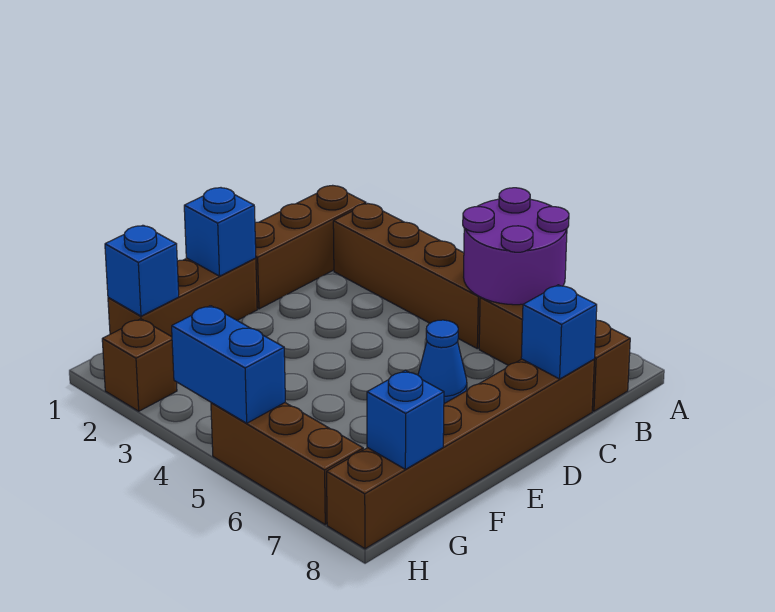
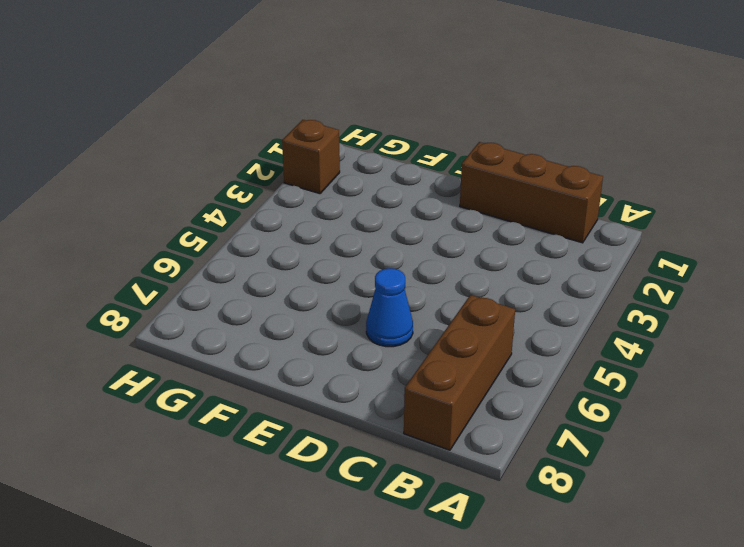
none -> brown 1x4 brick [333,204,481,349]
none -> brown 1x6 brick [327,359,594,549]
none -> brown 1x3 brick [108,258,257,337]

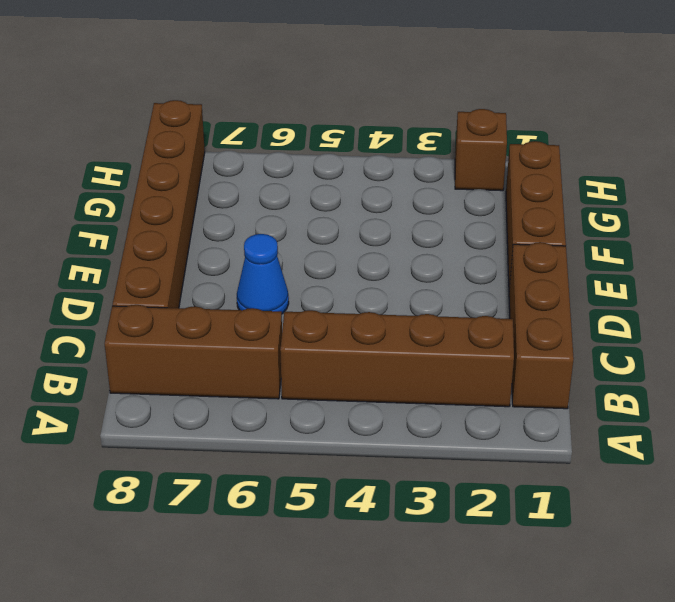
none -> brown 1x3 brick [211,403,363,524]
none -> purple 2x2 round brick [463,188,569,305]
none -> blue 1x1 brick [521,285,597,379]

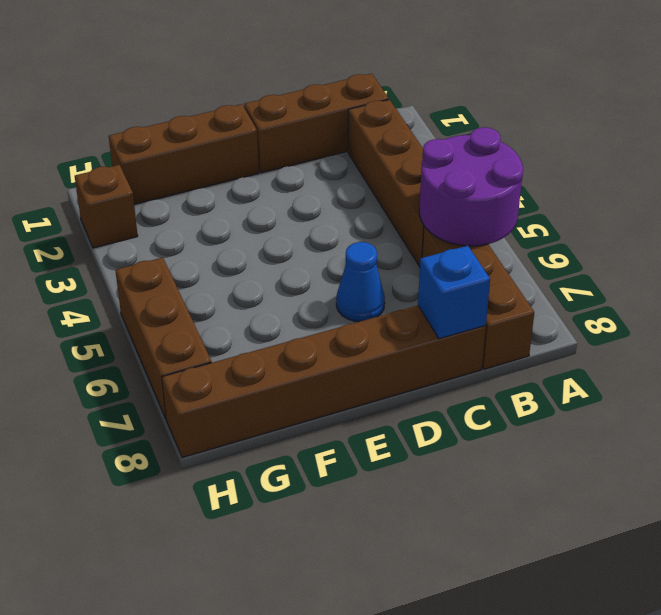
none -> blue 1x1 brick [184,188,256,276]
none -> blue 1x1 brick [105,225,179,316]
none -> blue 1x1 brick [367,370,444,469]

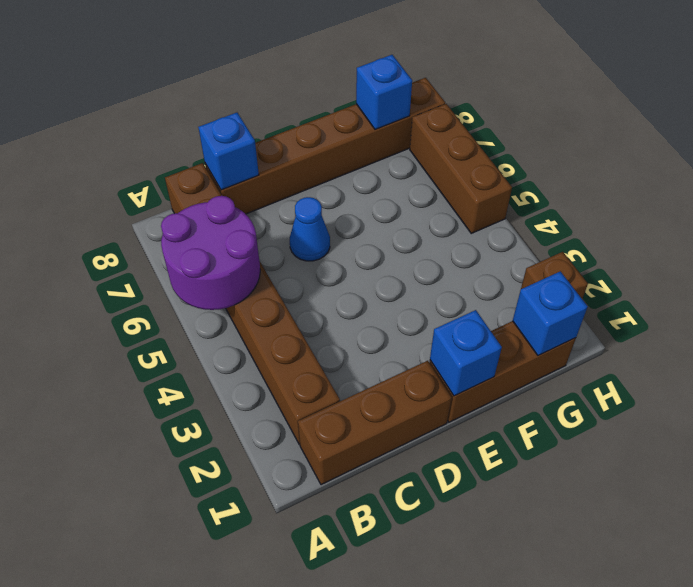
none -> blue 1x2 brick [172,306,285,423]

